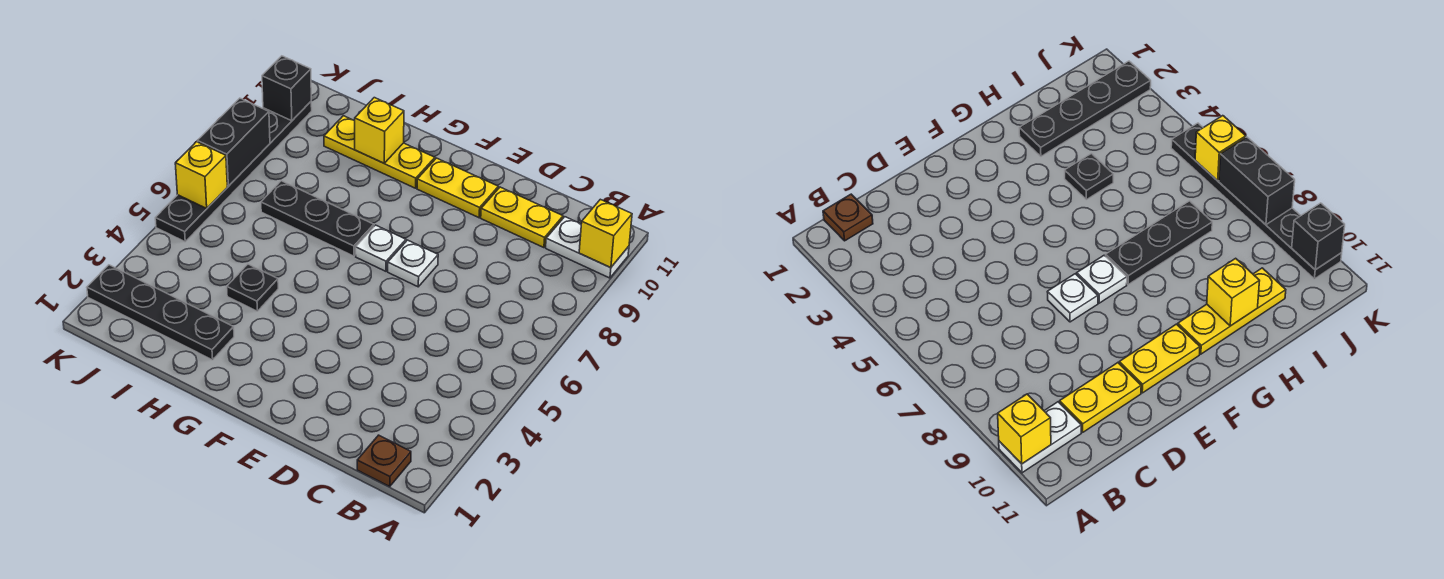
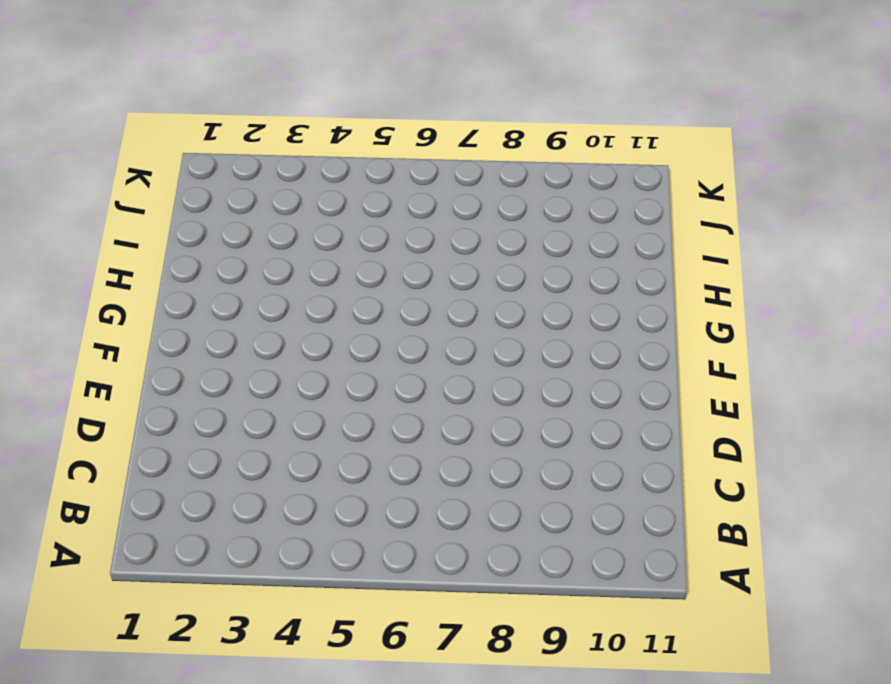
none -> white 1x2 plate [546,217,629,278]
none -> brown 1x1 plate [357,435,411,486]
none -> yellow 1x2 plate [481,187,563,248]

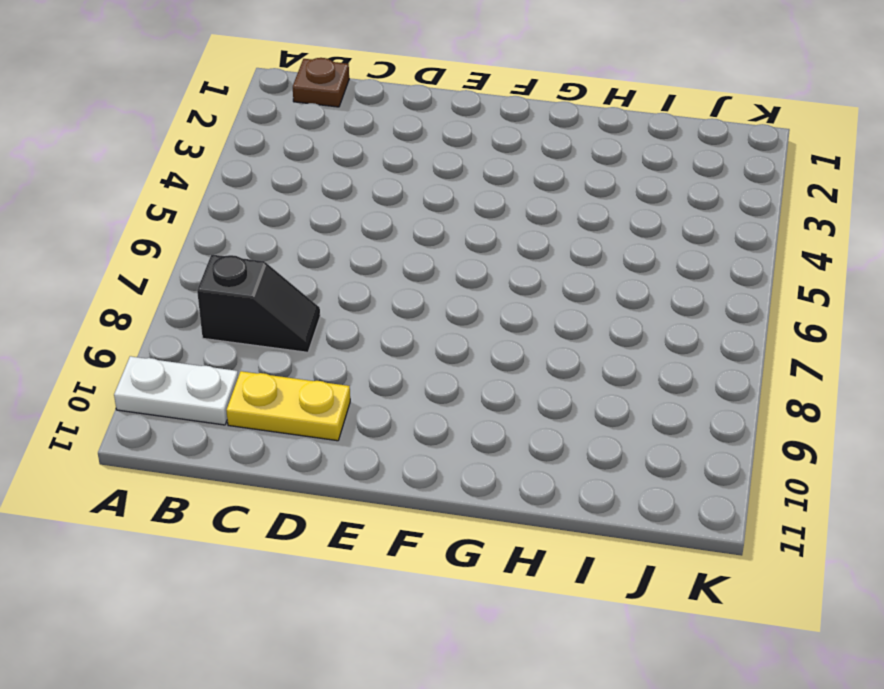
black 1x2 slope [197,255,320,352] -> none
none -> white 1x1 plate [388,240,438,287]
none -> yellow 1x2 plate [417,158,498,218]
none -> white 1x1 plate [356,225,406,271]

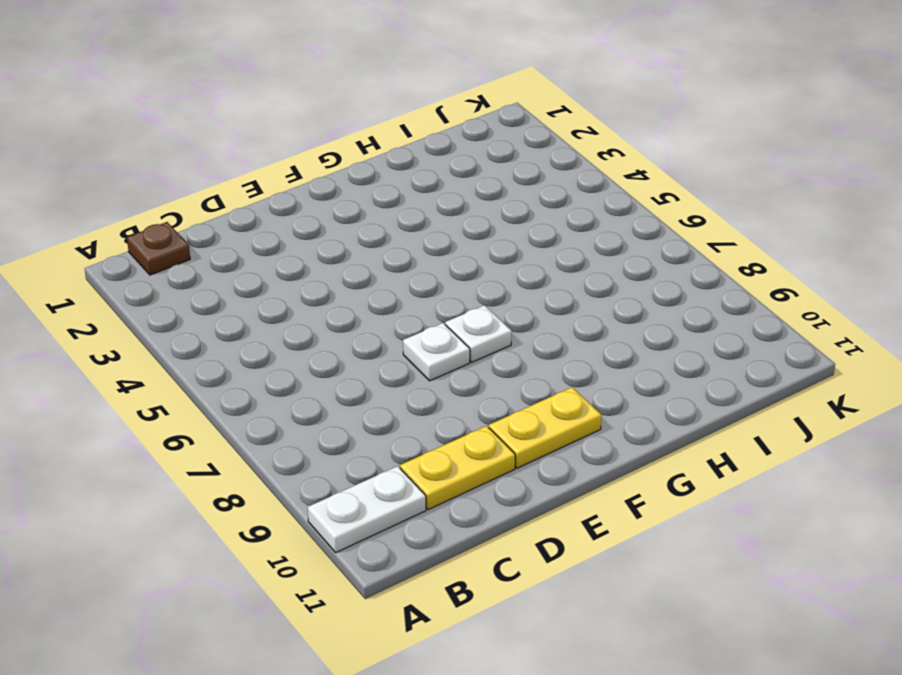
none -> black 1x3 plate [261,181,374,256]
none -> yellow 1x3 plate [324,116,435,188]
none -> black 1x4 plate [87,265,234,360]

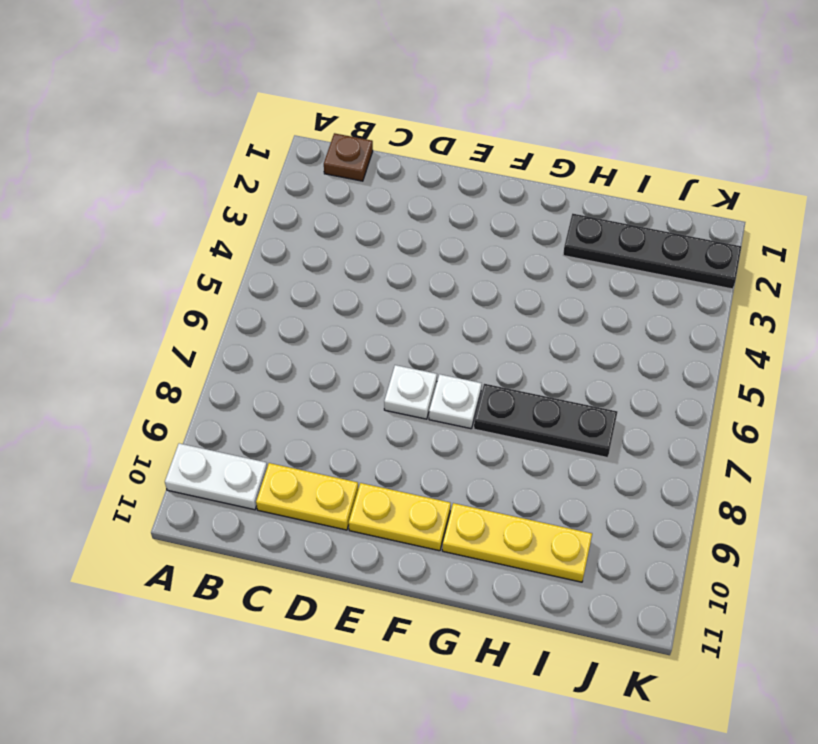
none -> black 1x1 plate [227,264,278,311]
none -> black 1x6 plate [155,102,312,242]
none -> yellow 1x1 brick [579,199,632,268]

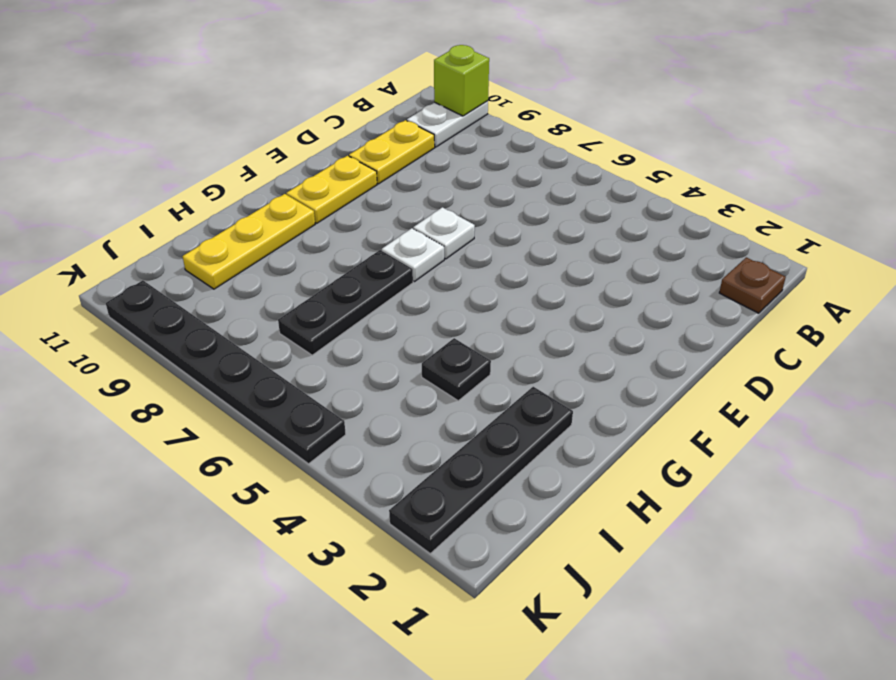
lime 1x1 brick [434,45,489,116] -> yellow 1x1 brick [579,199,632,268]
none -> yellow 1x1 brick [355,98,404,163]
none -> yellow 1x1 brick [175,142,227,208]
none -> black 1x2 brick [198,98,270,186]

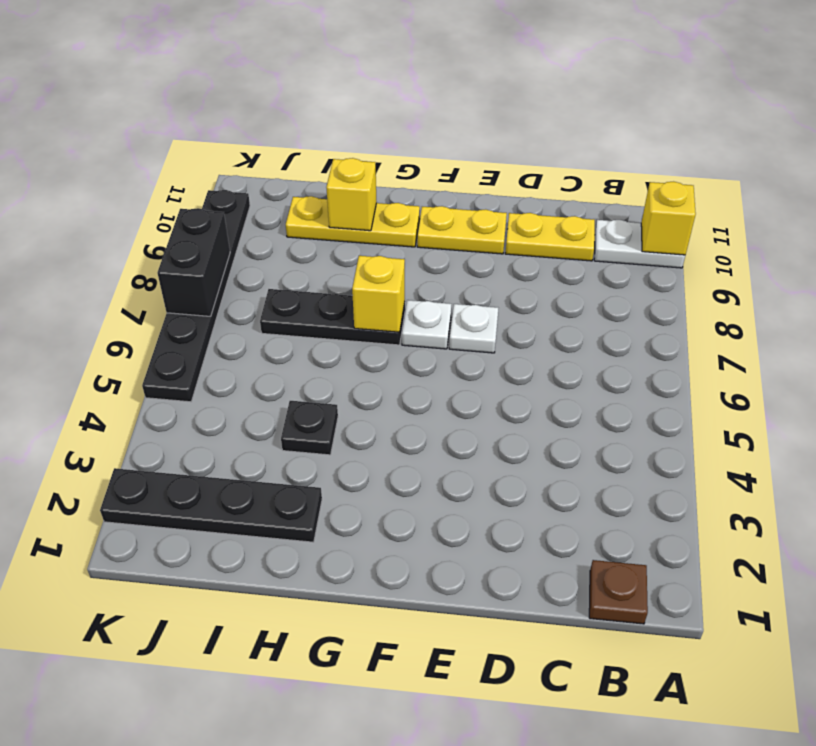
yellow 1x1 brick [352,256,405,332] -> yellow 1x1 brick moved to [175,142,227,208]
none -> black 1x1 brick [262,56,311,121]

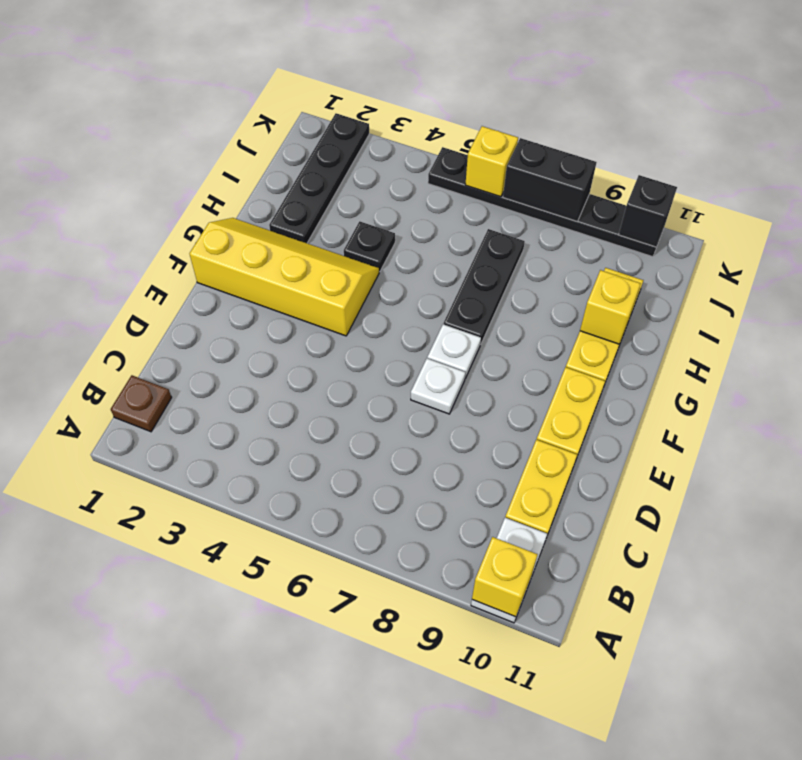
yellow 2x4 slope [190,218,379,336] -> none

